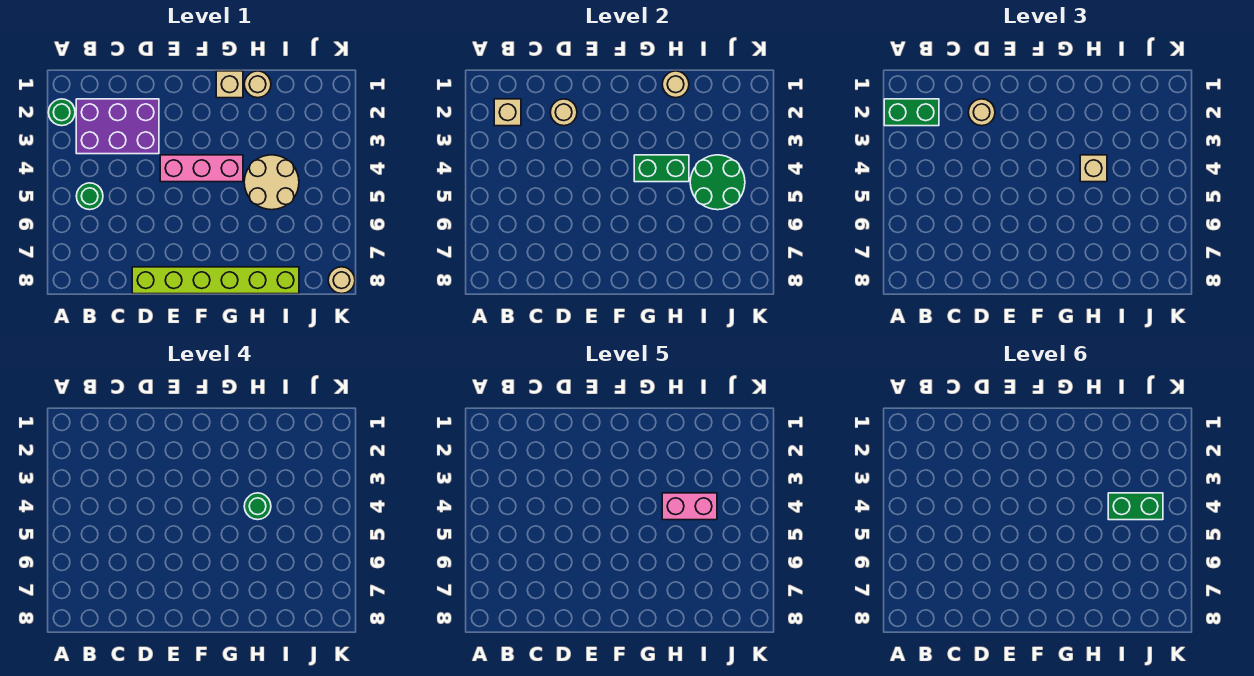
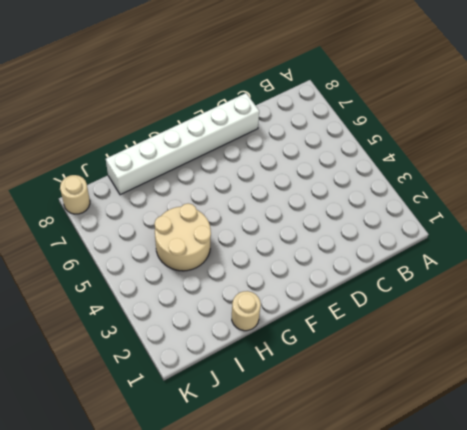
white 1x6 brick [106,93,259,195] -> lime 1x6 brick [132,267,299,294]
none -> green 1x1 round brick [48,99,75,126]
none -> purple 2x3 brick [76,99,159,154]
none -> green 1x1 round brick [76,183,103,210]

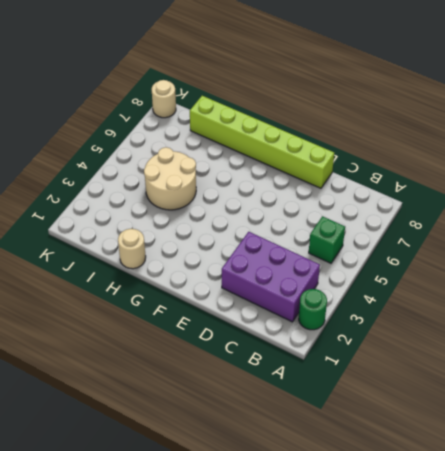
green 1x1 brick [309,216,345,263] -> green 1x1 round brick [76,183,103,210]
none -> pink 1x3 brick [160,155,243,182]
none -> tan 1x1 brick [216,71,243,98]
none -> tan 1x1 brick [494,99,521,126]

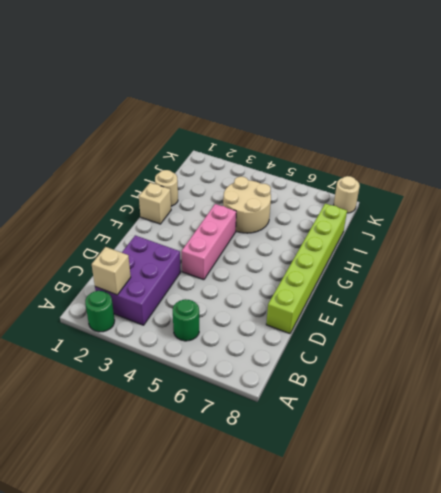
none -> tan 1x1 round brick [550,99,577,126]
none -> green 1x2 brick [634,155,689,182]
none -> tan 1x1 round brick [662,71,689,98]

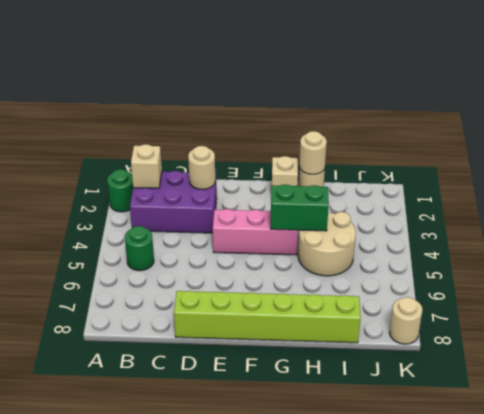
none -> green 2x2 round brick [690,155,745,210]
none -> green 1x2 brick [884,99,939,126]
none -> tan 1x1 round brick [968,99,995,126]

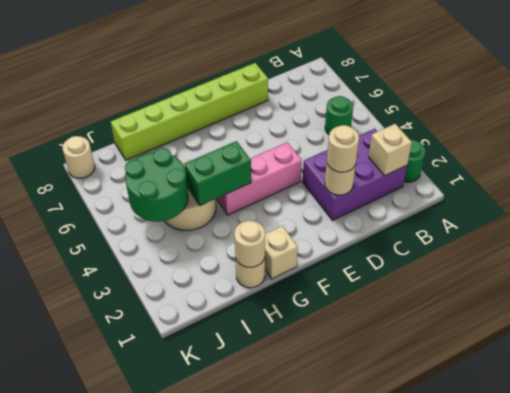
none -> green 1x2 brick [884,99,939,126]
none -> tan 1x1 brick [1080,155,1107,182]
none -> green 1x1 round brick [244,493,271,520]

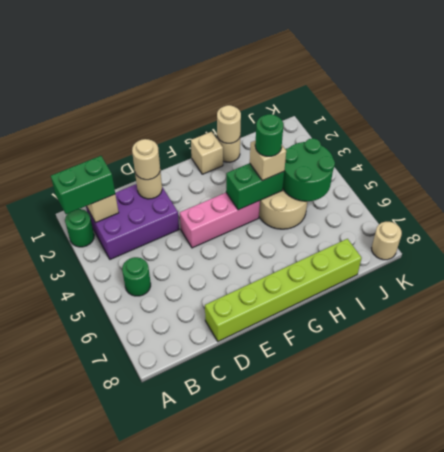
none -> pink 1x2 brick [662,493,717,520]
none -> green 1x2 brick [1108,493,1163,520]

